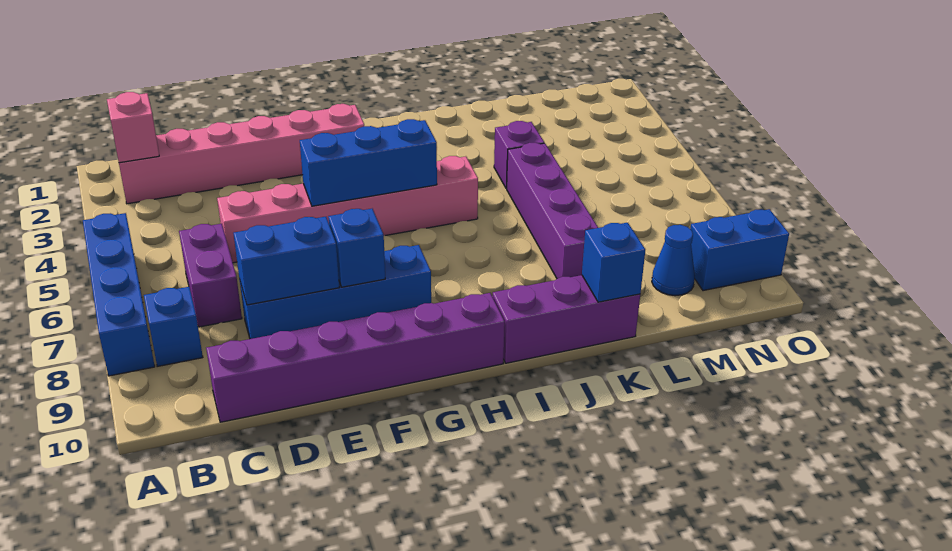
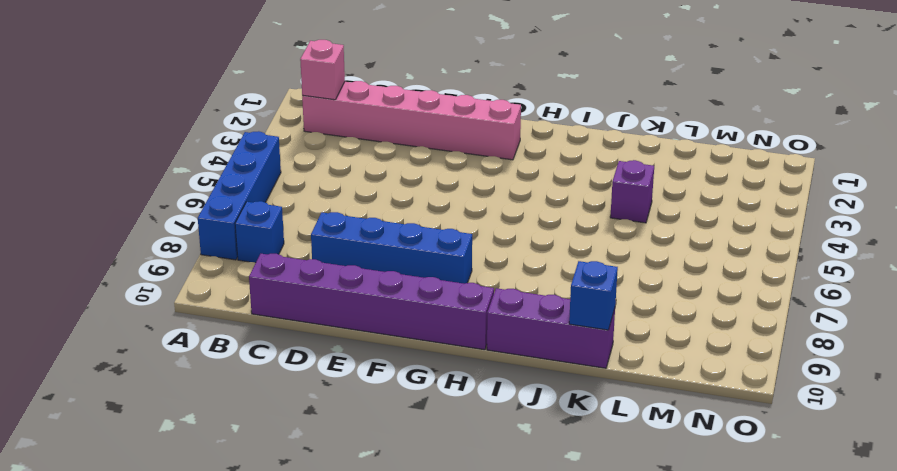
none -> purple 1x2 brick [179,224,242,327]
none -> pink 1x6 brick [217,156,478,263]
none -> purple 1x4 brick [507,143,598,279]

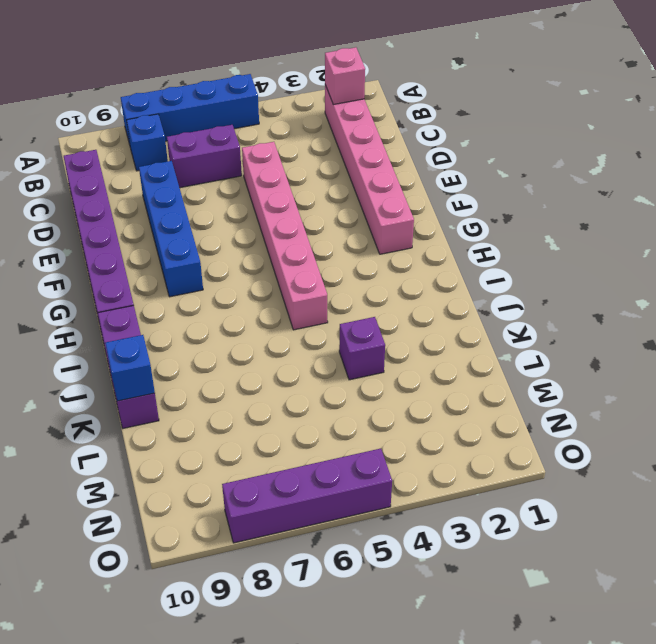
purple 1x4 brick [222,449,392,543] -> purple 1x4 brick moved to [507,143,598,279]
none -> blue 1x1 cone [652,225,695,296]
none -> blue 1x2 brick [690,209,789,291]
none -> blue 1x2 brick [234,217,339,305]

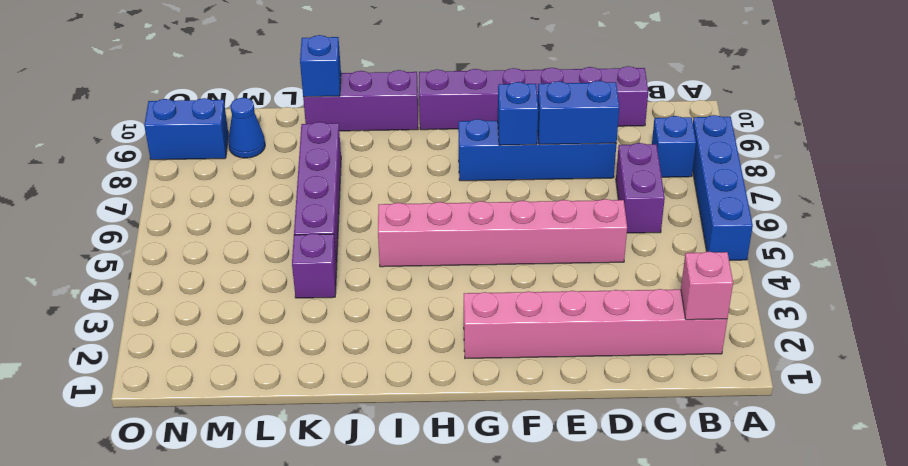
none -> blue 1x3 brick [300,119,437,206]

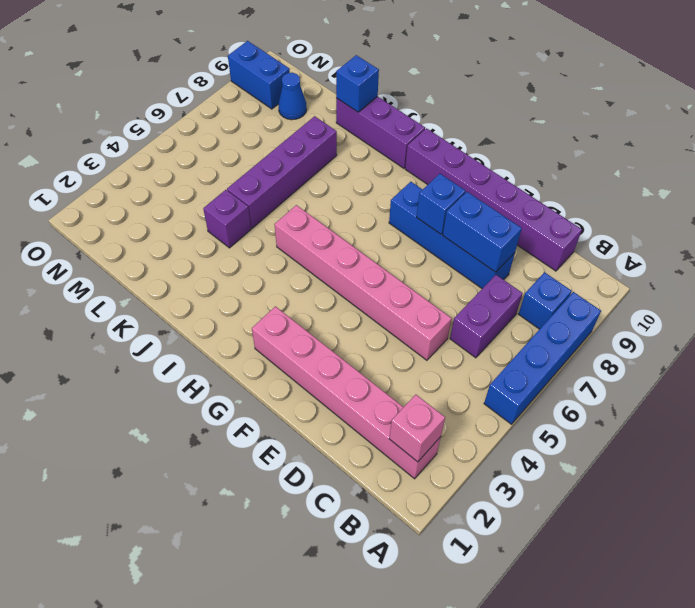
none -> blue 1x3 brick [300,119,437,206]

